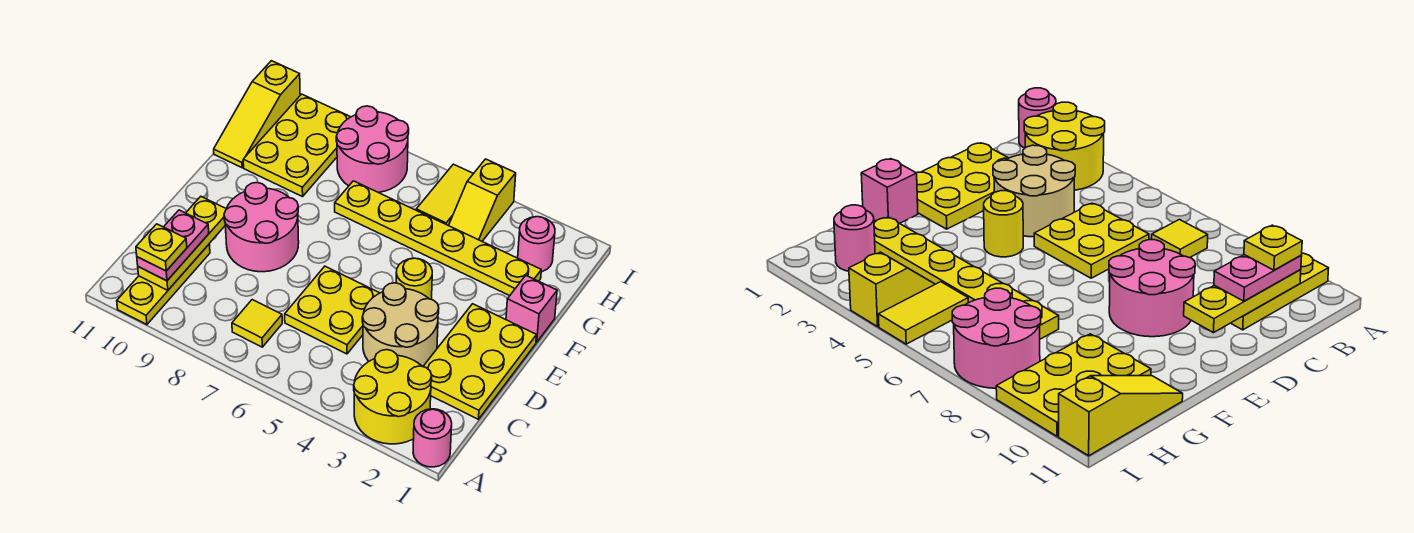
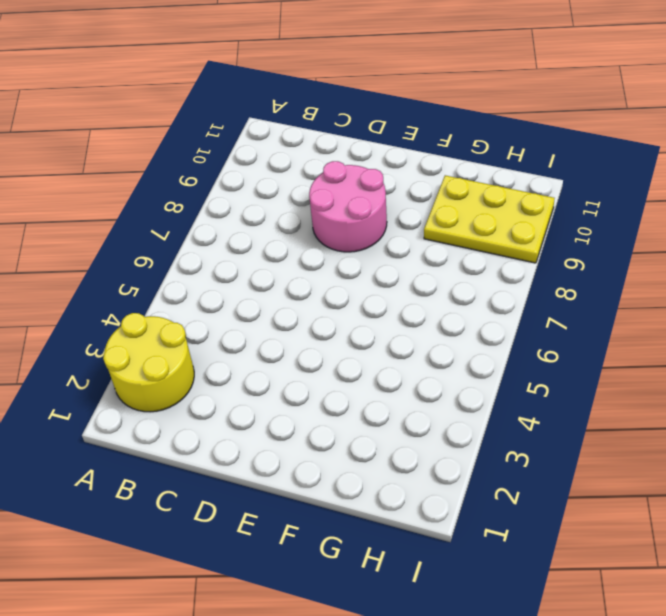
none -> pink 1x1 round brick [413,409,452,467]
none -> yellow 1x3 plate [117,244,210,325]
none -> yellow 1x1 tile [232,300,282,347]

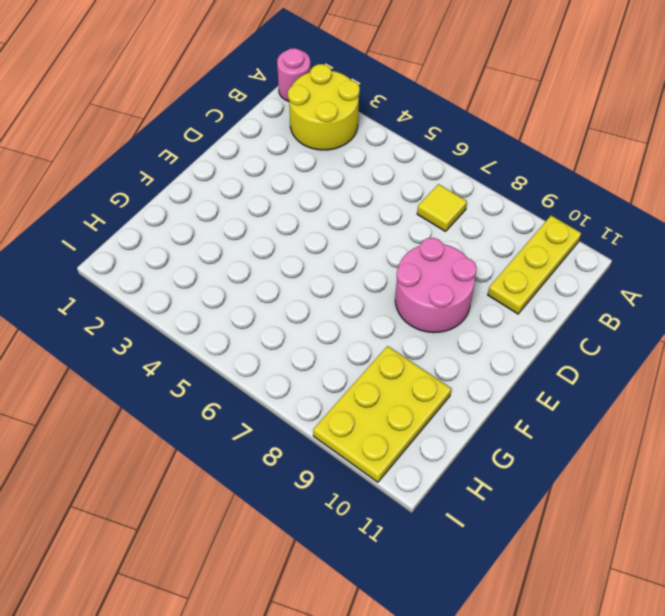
none -> yellow 2x3 plate [423,304,537,419]
none -> tan 2x2 round brick [362,283,439,367]
none -> yellow 2x2 plate [285,266,379,354]

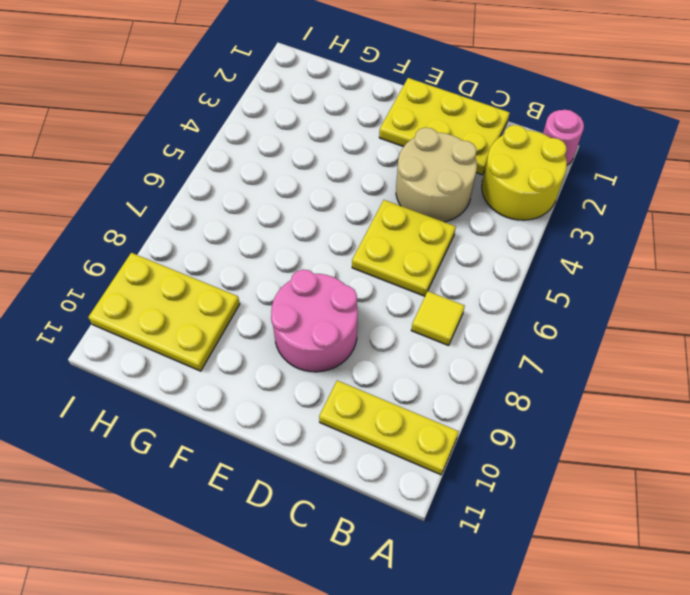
none -> yellow 1x1 round brick [396,258,432,300]
none -> pink 1x1 brick [506,276,557,342]
none -> yellow 1x6 plate [335,181,541,296]

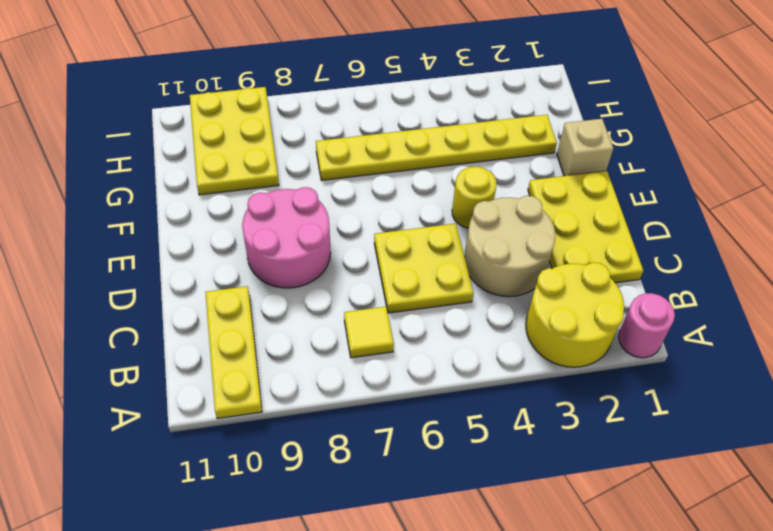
tan 1x1 brick [557,119,613,176] -> pink 1x1 brick [506,276,557,342]
none -> yellow 1x3 slope [214,61,300,168]
none -> pink 1x1 round brick [518,217,555,272]
none -> yellow 1x2 slope [449,159,516,241]

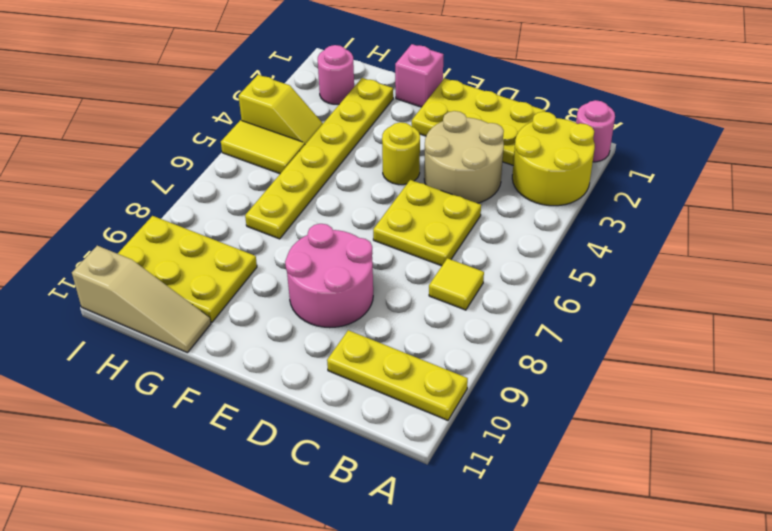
tan 1x3 slope [72,246,211,353] -> yellow 1x3 slope [214,61,300,168]
none -> pink 2x2 round brick [336,106,409,192]
none -> yellow 1x3 plate [138,197,226,290]
none -> pink 1x2 plate [137,210,209,281]

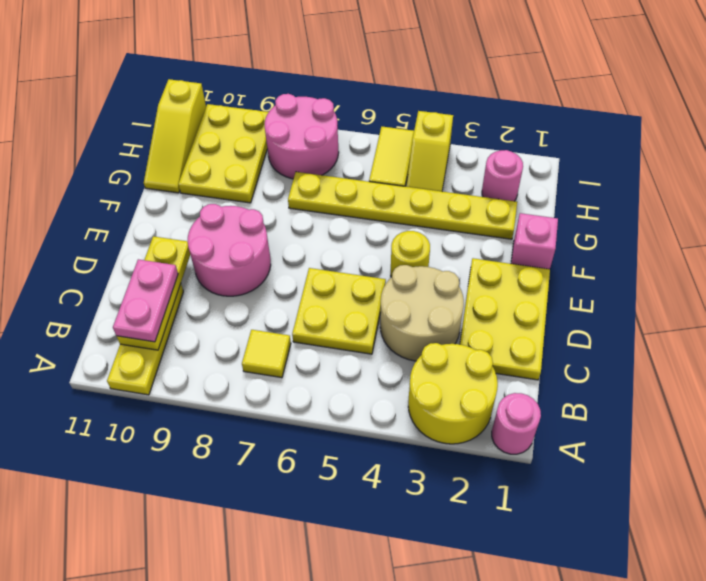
none -> yellow 1x1 plate [136,224,187,271]

